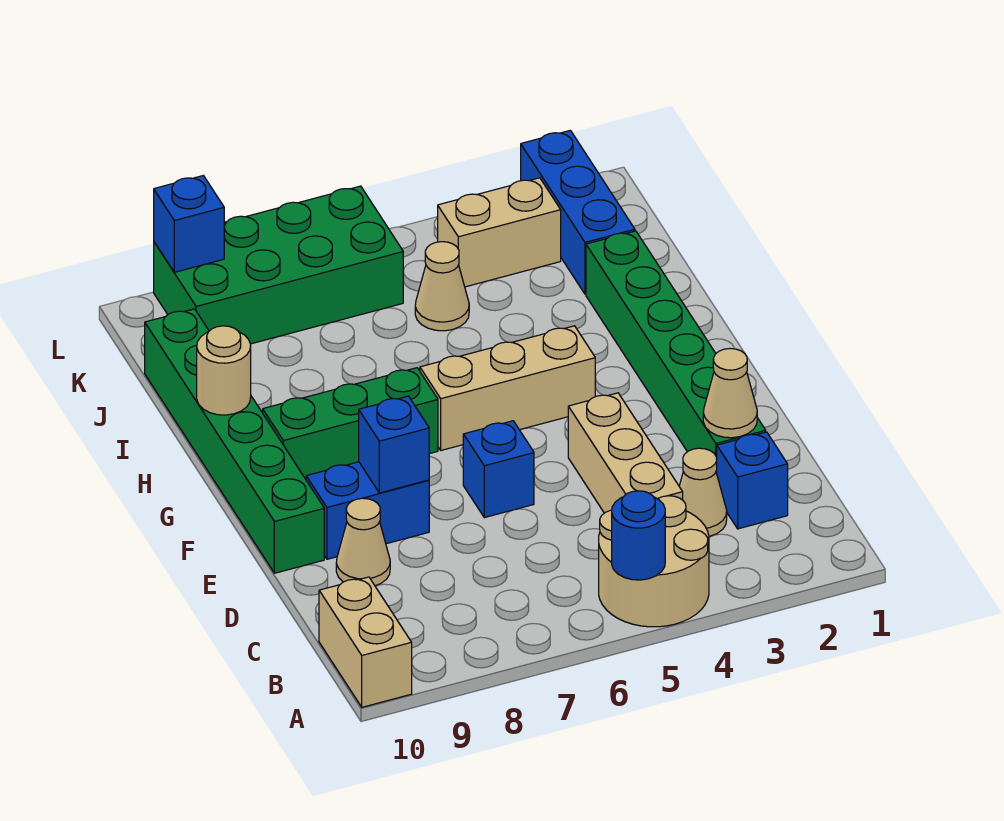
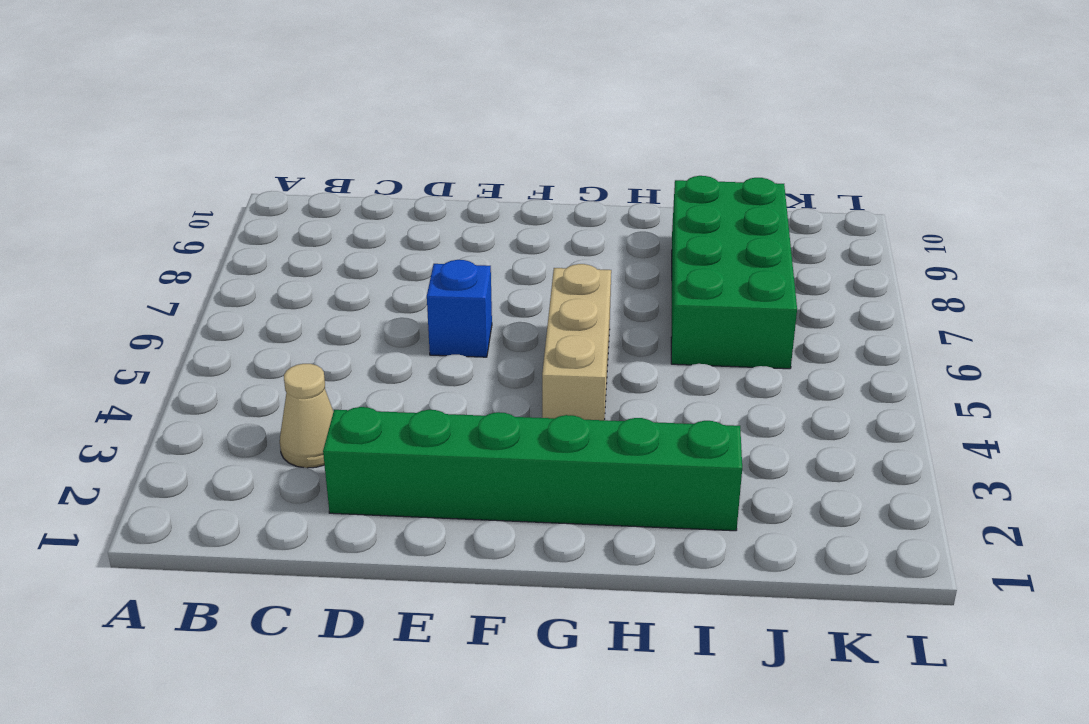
green 2x4 brick [671,176,797,369] -> green 2x4 brick moved to [154,186,403,344]
none -> tan 2x2 round brick [599,496,709,627]
none -> tan 1x2 brick [319,577,412,707]
none -> blue 1x1 brick [717,432,788,529]

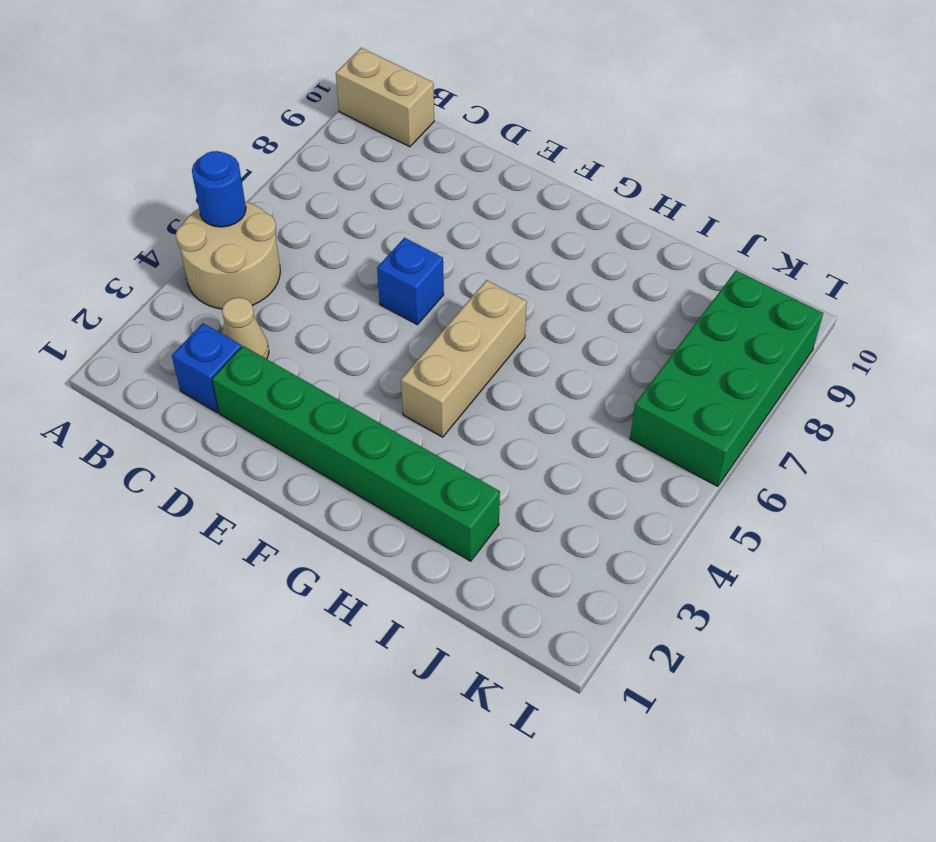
none -> tan 1x3 brick [568,393,683,513]
none -> tan 1x1 cone [336,498,390,586]
none -> blue 1x2 brick [306,462,429,559]

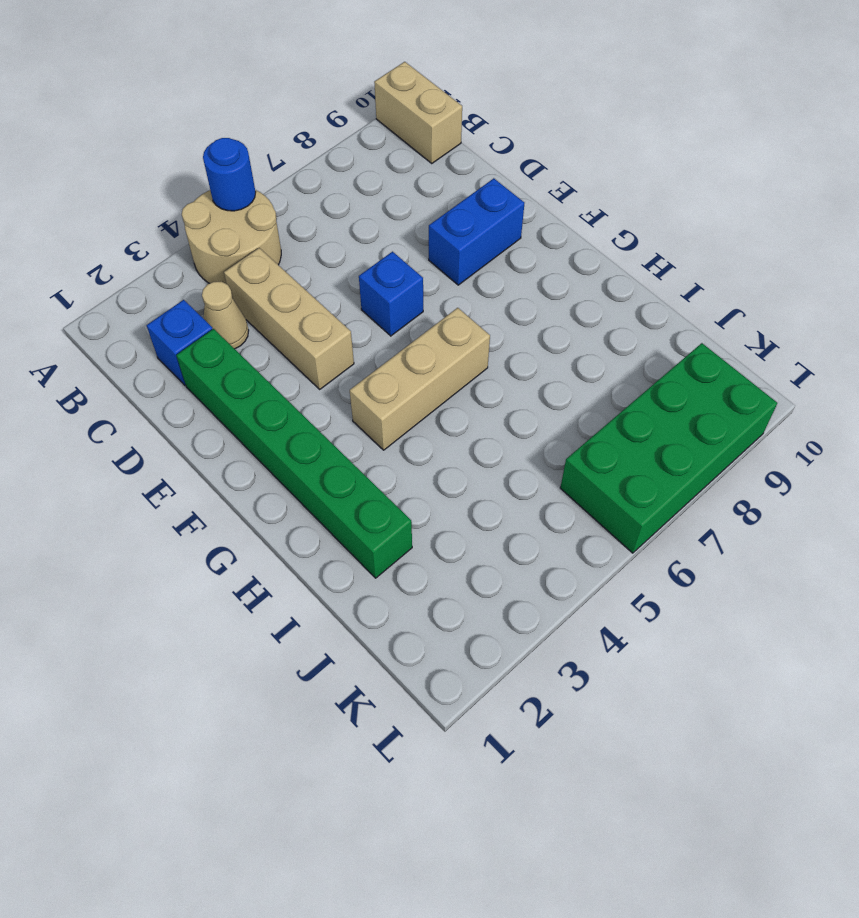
none -> tan 1x1 cone [336,498,390,586]
none -> green 1x6 brick [145,309,324,573]
none -> green 1x3 brick [263,368,438,479]

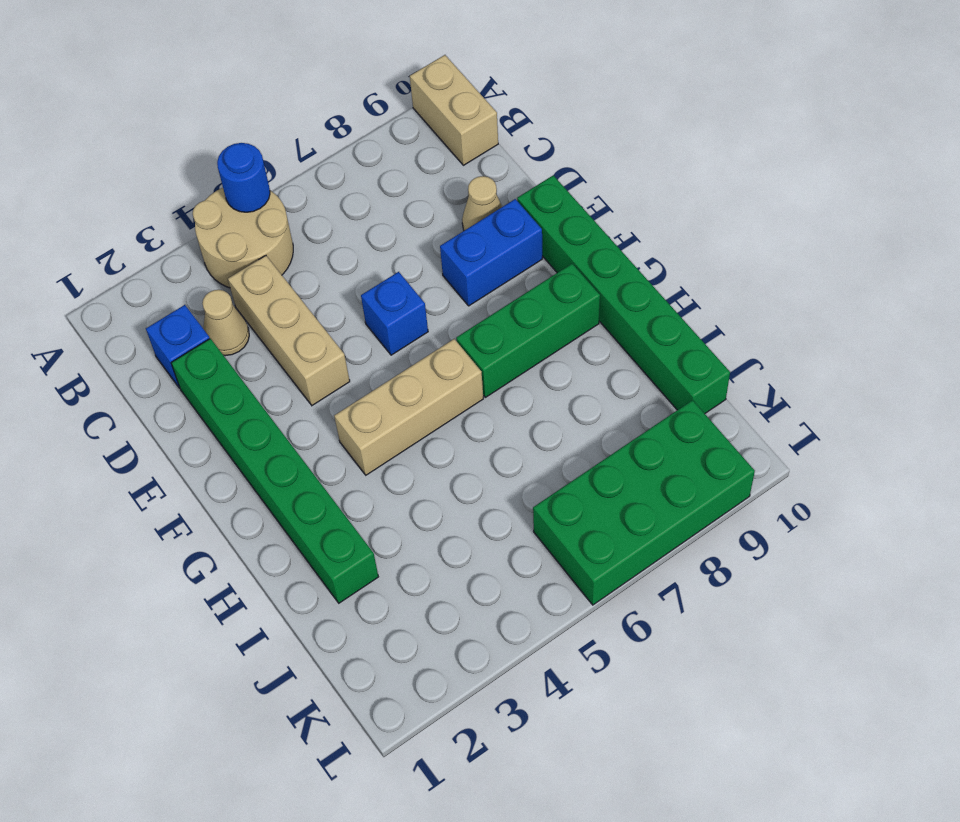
none -> blue 1x3 brick [521,130,635,294]
none -> tan 1x1 cone [415,242,469,331]
none -> tan 1x2 brick [438,178,561,287]

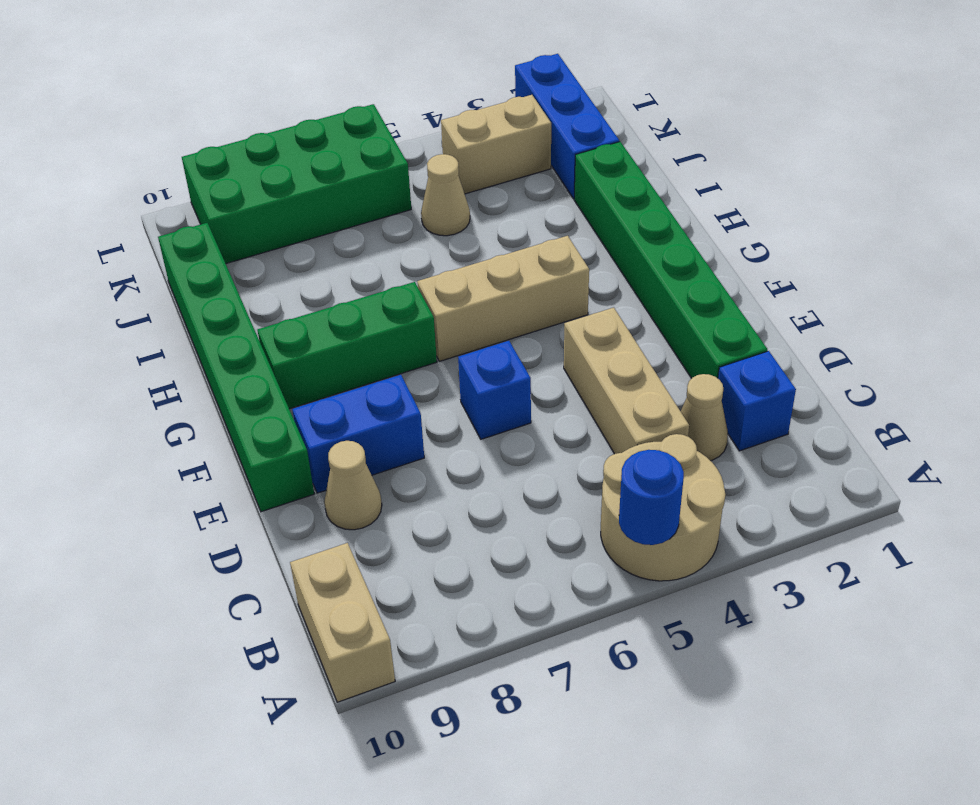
none -> tan 1x1 cone [703,348,757,438]
none -> blue 1x1 brick [359,396,429,493]
none -> tan 1x1 round brick [197,326,251,415]

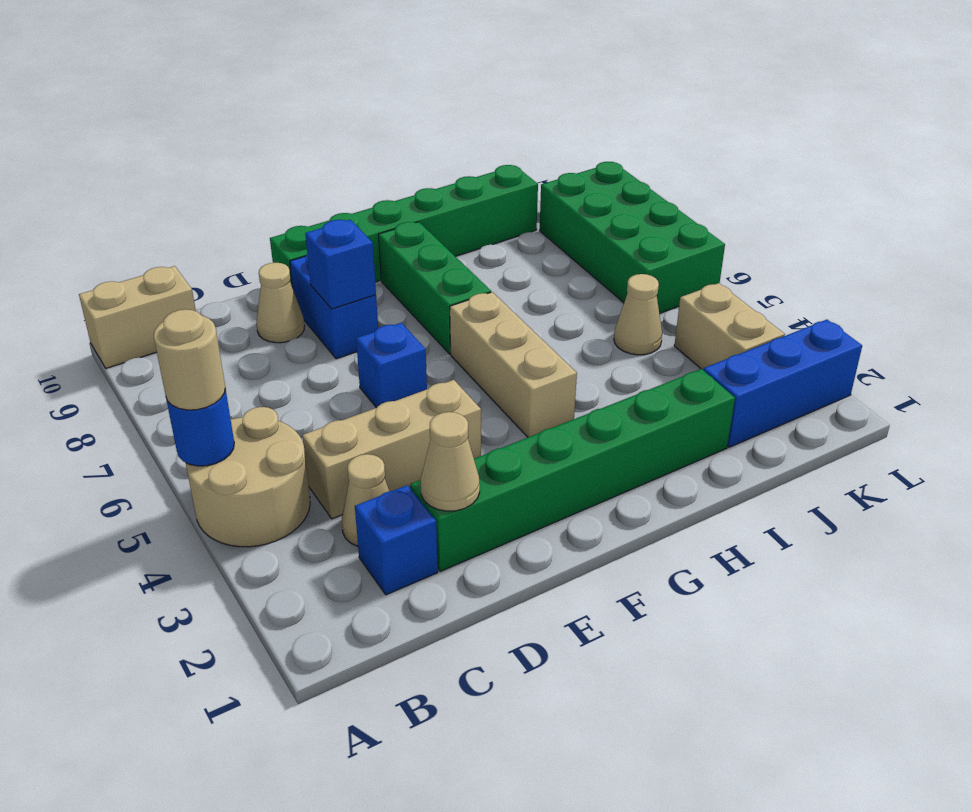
tan 1x1 round brick [154,309,225,410] -> tan 1x1 round brick moved to [197,326,251,415]
none -> blue 1x1 brick [154,176,224,272]

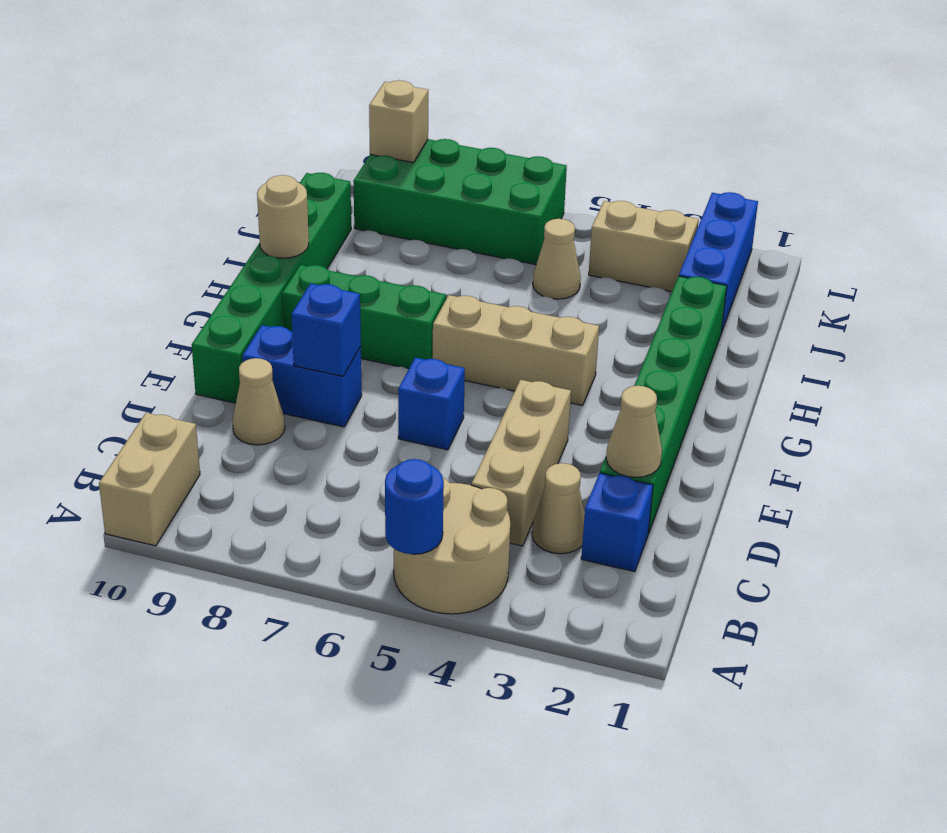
tan 1x1 brick [369,80,428,163] -> blue 1x1 brick [154,176,224,272]

